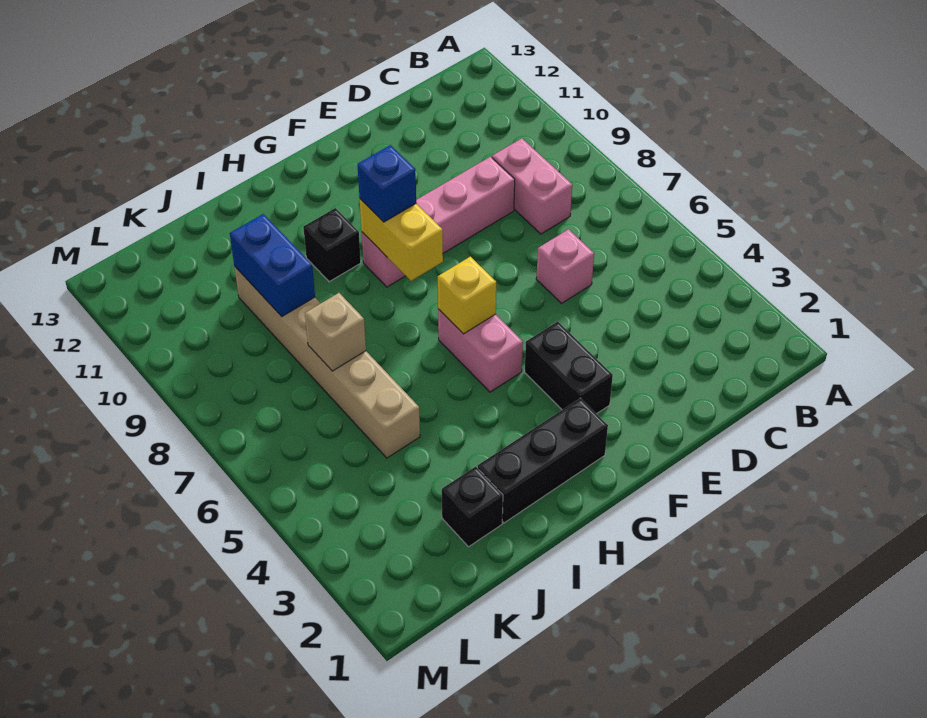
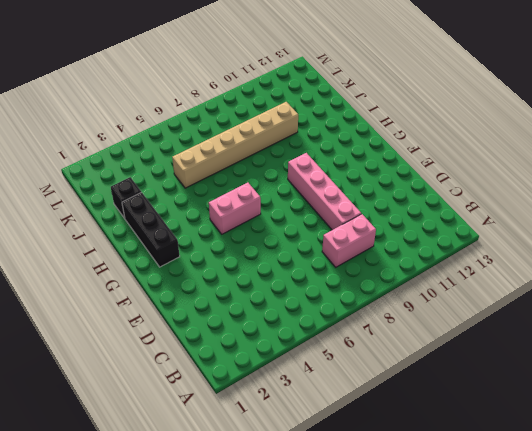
none -> pink 1x1 brick [536,229,594,303]
none -> black 1x2 brick [525,322,613,414]
none -> black 1x1 brick [303,208,361,282]

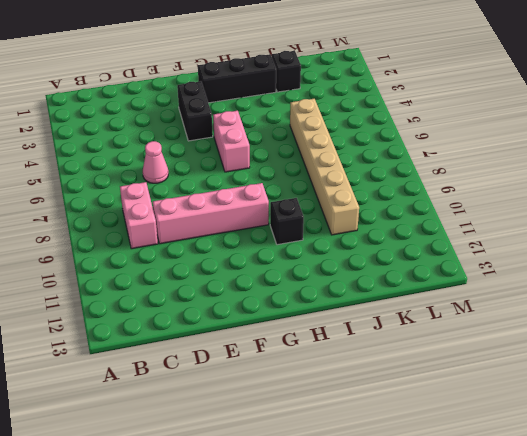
pink 1x1 cone [143,141,168,183] -> pink 1x1 brick [536,229,594,303]
none -> yellow 1x1 brick [438,256,496,334]
none -> yellow 1x2 brick [360,199,443,281]
none -> tan 1x1 brick [305,293,366,371]

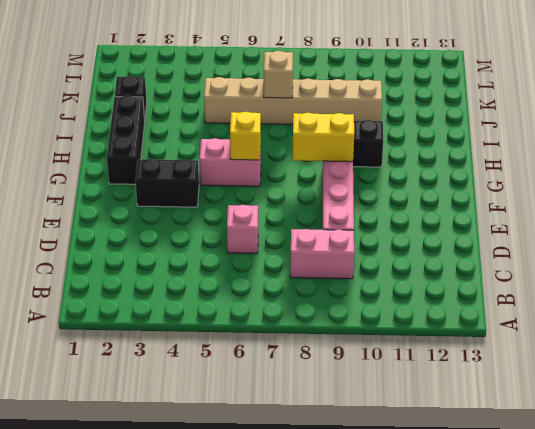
none -> blue 1x2 brick [230,214,315,316]
none -> blue 1x1 brick [357,145,416,222]

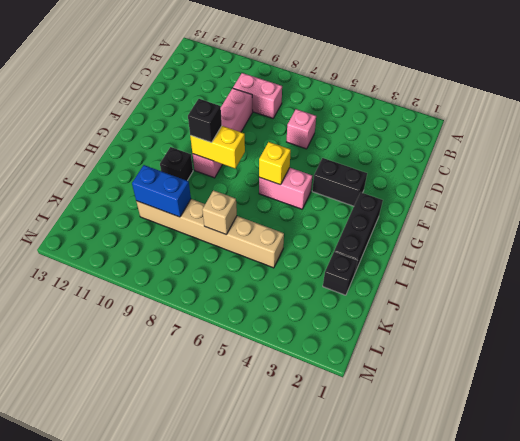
black 1x1 brick [188,99,222,143] -> blue 1x1 brick [357,145,416,222]

